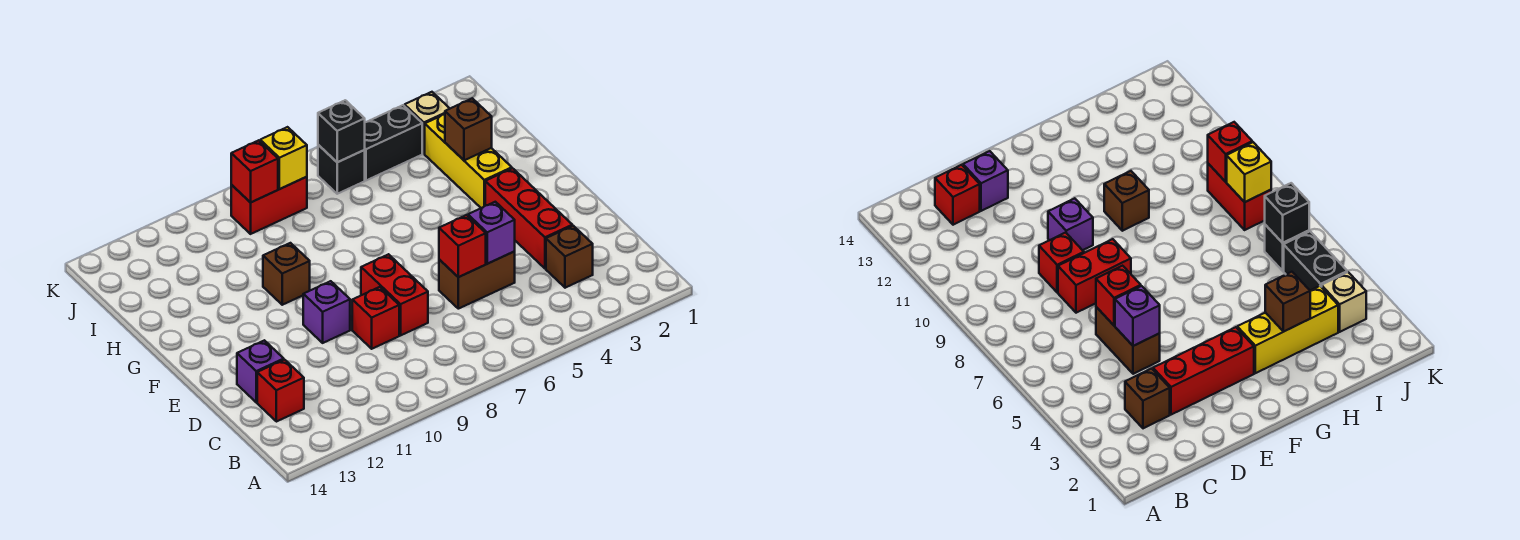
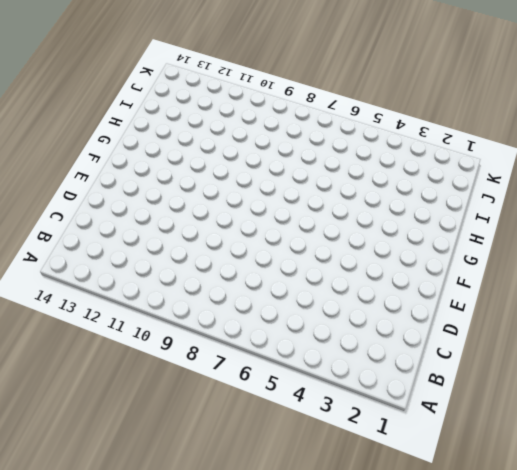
none -> brown 1x1 brick [546,226,593,288]
none -> red 1x1 brick [257,360,304,422]
none -> red 1x3 brick [485,168,572,268]

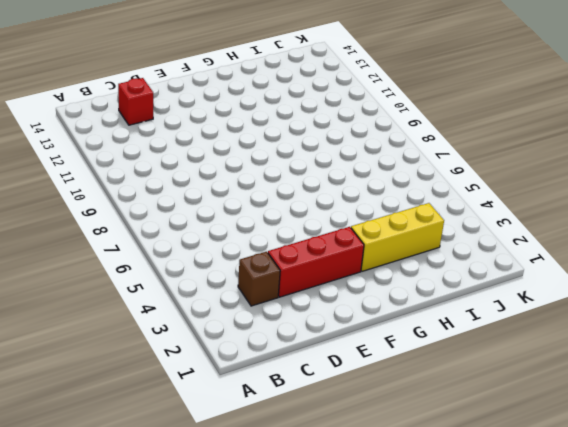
none -> brown 1x2 brick [439,252,515,309]
none -> red 1x2 brick [361,254,428,335]
none -> red 1x1 brick [352,287,399,349]

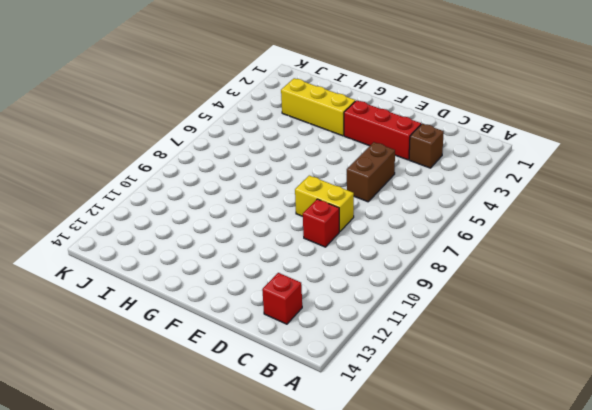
yellow 1x2 brick [295,176,354,232] -> red 1x2 brick [361,254,428,335]
none -> purple 1x1 brick [237,340,284,402]
none -> purple 1x1 brick [303,281,350,343]
none -> brown 1x1 brick [263,243,310,305]

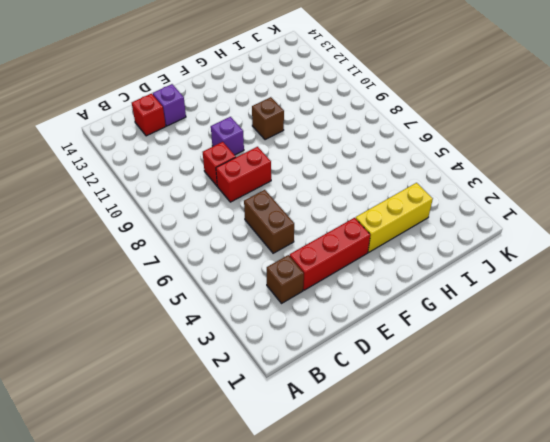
none -> tan 1x1 brick [405,92,450,154]
none -> black 1x2 brick [365,105,422,180]
none -> black 1x1 brick [318,145,365,194]

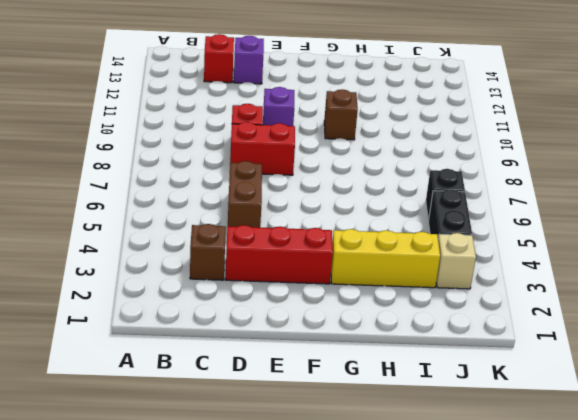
none -> red 1x2 brick [231,177,307,234]
none -> purple 1x1 brick [468,202,515,264]
none -> red 1x1 brick [439,215,486,277]

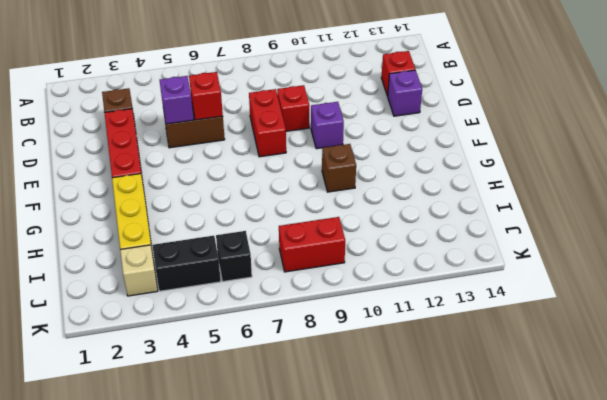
none -> brown 1x1 brick [445,98,492,160]
none -> black 1x1 brick [318,100,365,162]
none -> yellow 1x1 brick [260,127,307,189]

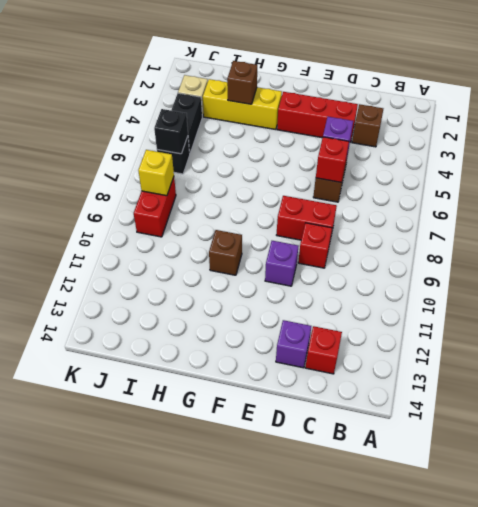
none -> red 1x1 brick [231,140,278,203]

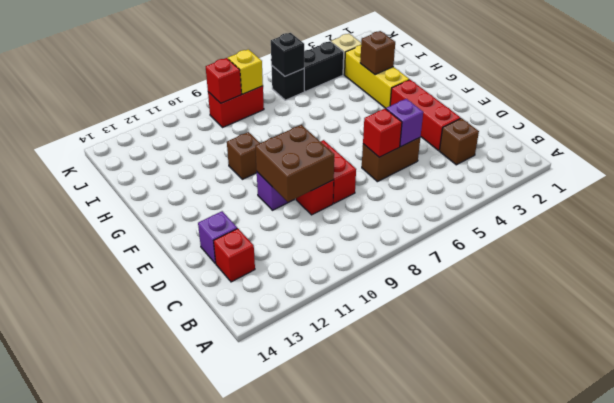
brown 2x2 brick [255,125,334,202] -> none

